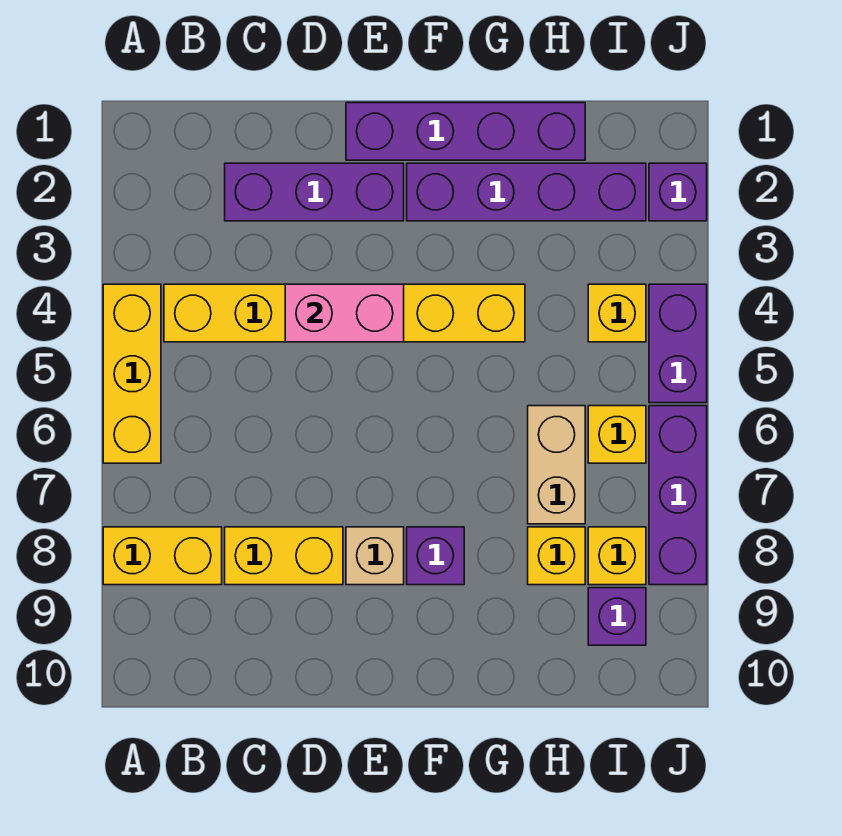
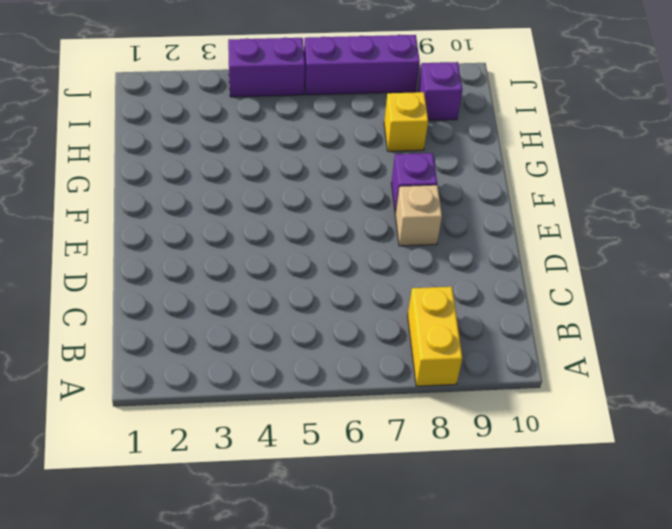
none -> yellow 1x3 brick [103,284,161,463]
none -> yellow 1x6 brick [164,284,525,342]
none -> purple 1x3 brick [225,163,404,221]

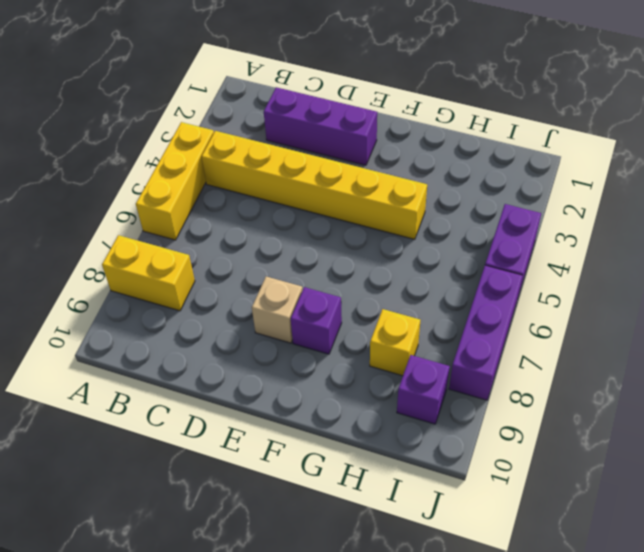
none -> yellow 1x2 brick [225,527,343,585]
none -> purple 1x4 brick [346,103,585,160]
none -> purple 1x4 brick [407,163,646,221]

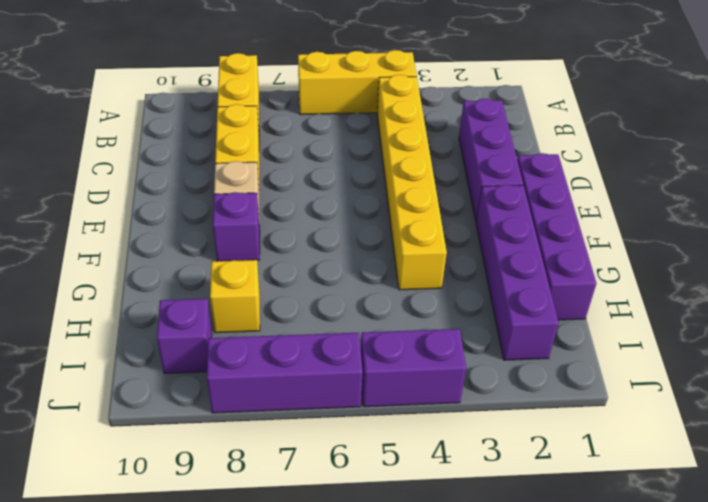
none -> tan 1x2 brick [528,406,585,524]
none -> yellow 1x1 brick [588,284,646,342]
none -> yellow 1x1 brick [588,406,646,463]

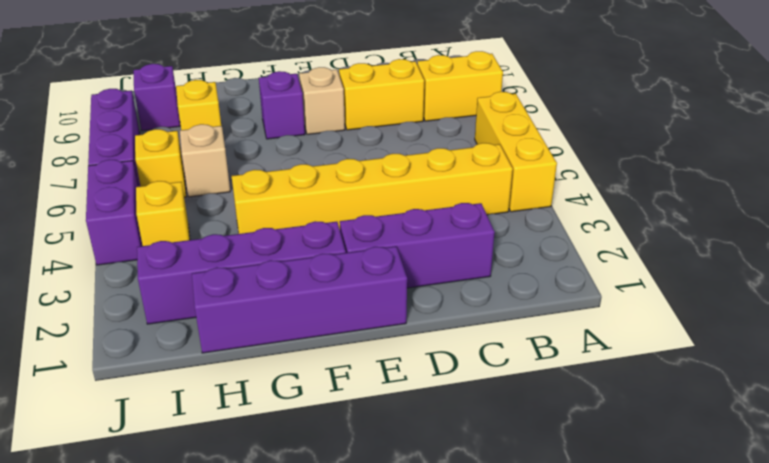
tan 1x1 brick [180,124,230,197] -> tan 1x2 brick [528,406,585,524]
none -> yellow 1x1 brick [588,527,646,585]
none -> purple 1x1 brick [649,163,707,221]
none -> pink 1x2 brick [285,284,404,342]

